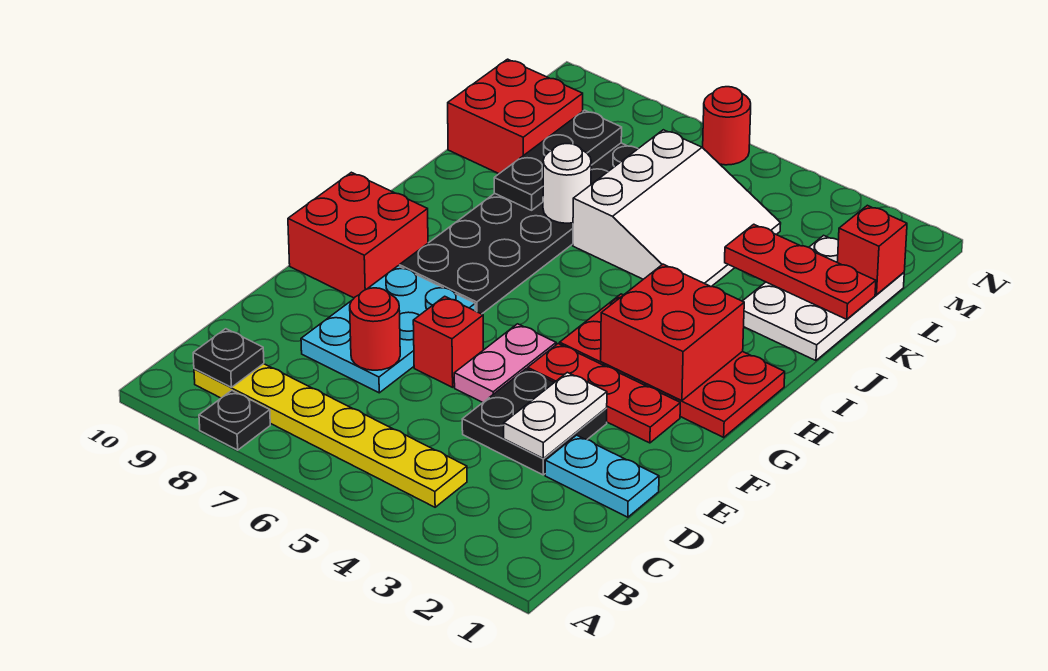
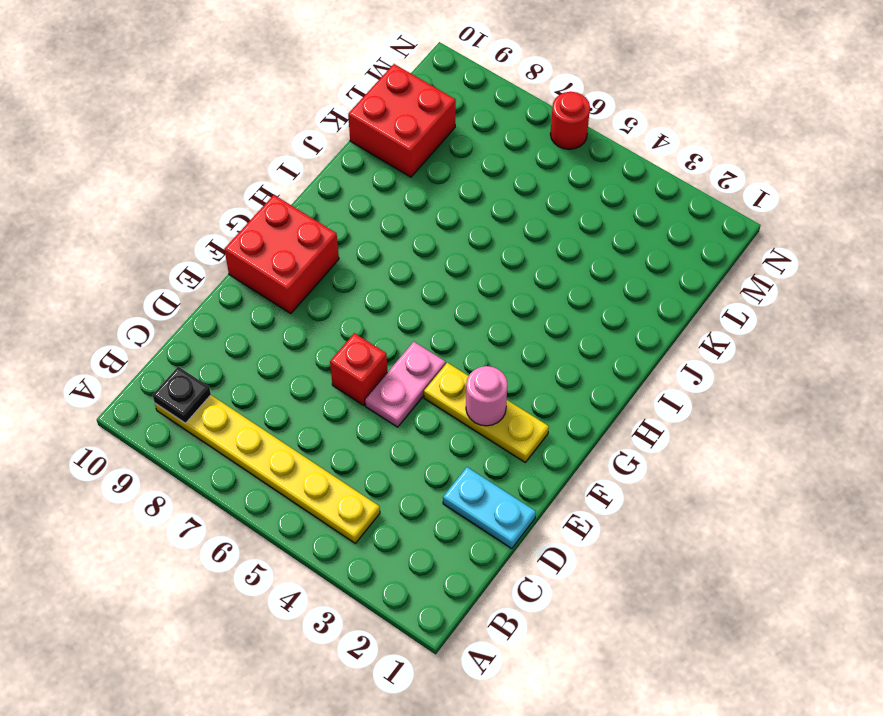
yellow 1x3 plate [424,363,549,462] -> red 1x3 plate [528,344,680,443]
pink 1x1 round brick [466,366,507,426] -> none
none -> black 1x1 plate [199,391,270,450]
none -> black 2x2 plate [462,369,607,475]
none -> cyan 2x3 plate [301,266,475,393]

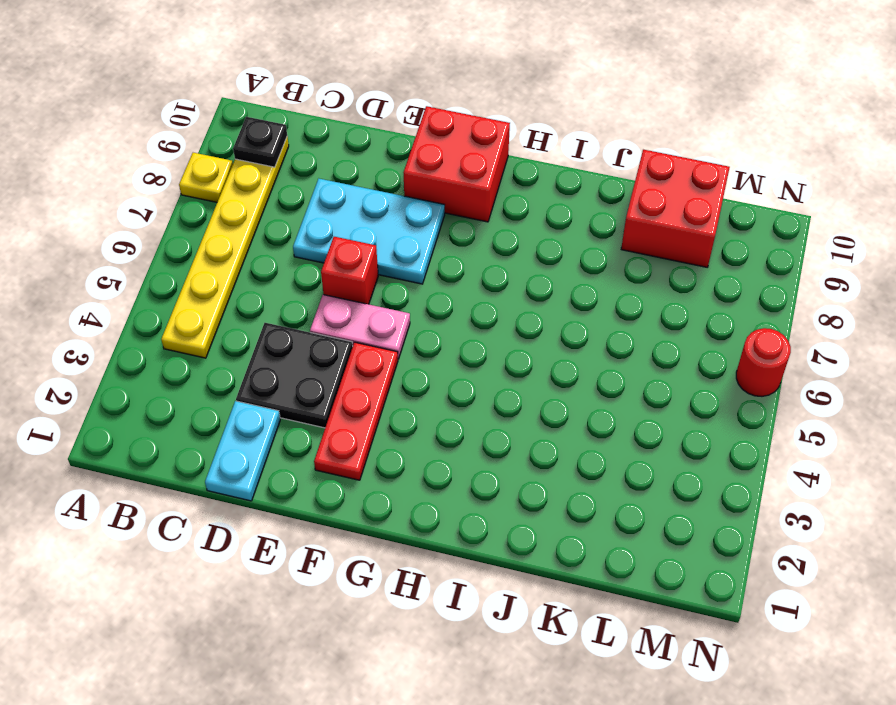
yellow 1x1 plate [179,153,233,202] -> black 1x1 plate [199,391,270,450]
none -> red 2x4 plate [560,294,785,437]
none -> black 2x6 plate [399,143,638,314]
none -> white 2x3 plate [743,235,904,361]

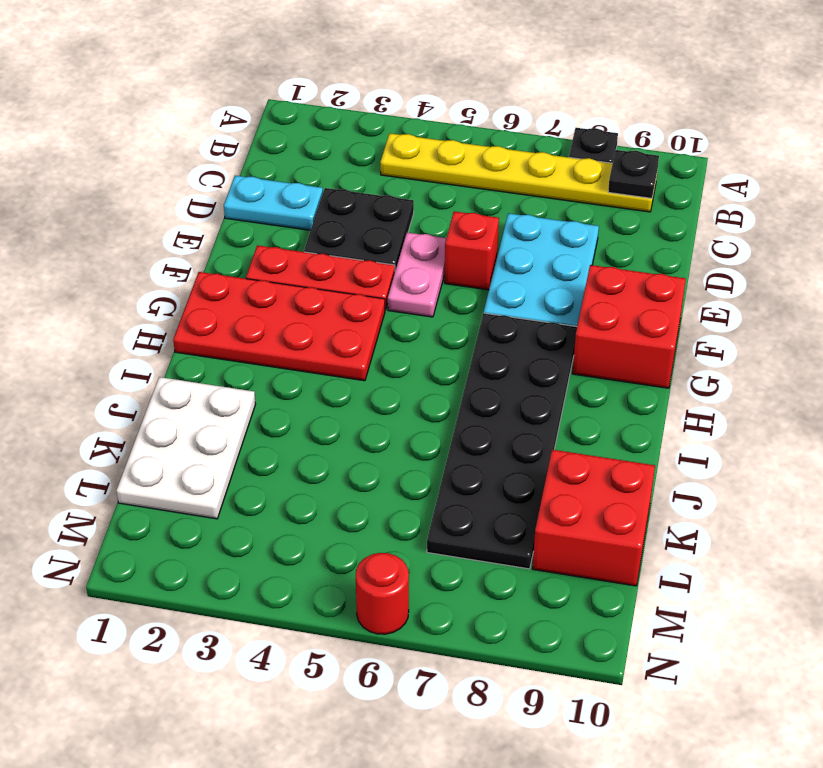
none -> white 3x3 slope [573,130,781,287]
none -> white 1x2 plate [504,372,607,458]
none -> red 1x1 round brick [350,288,400,370]

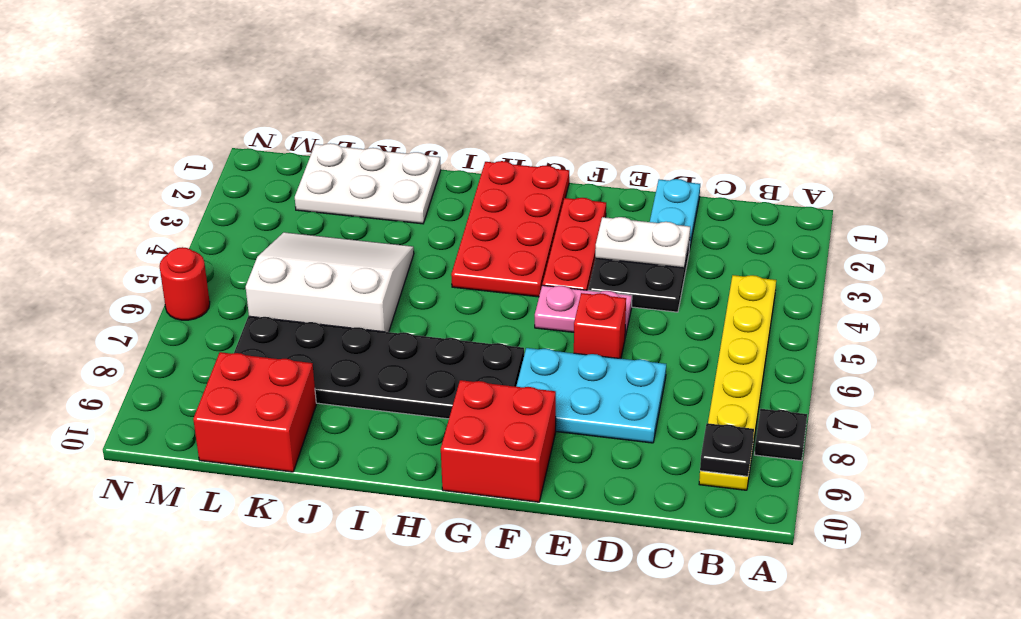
none -> red 1x1 round brick [350,288,400,370]
none -> red 2x2 brick [601,264,744,401]
none -> white 1x1 round brick [543,144,591,223]

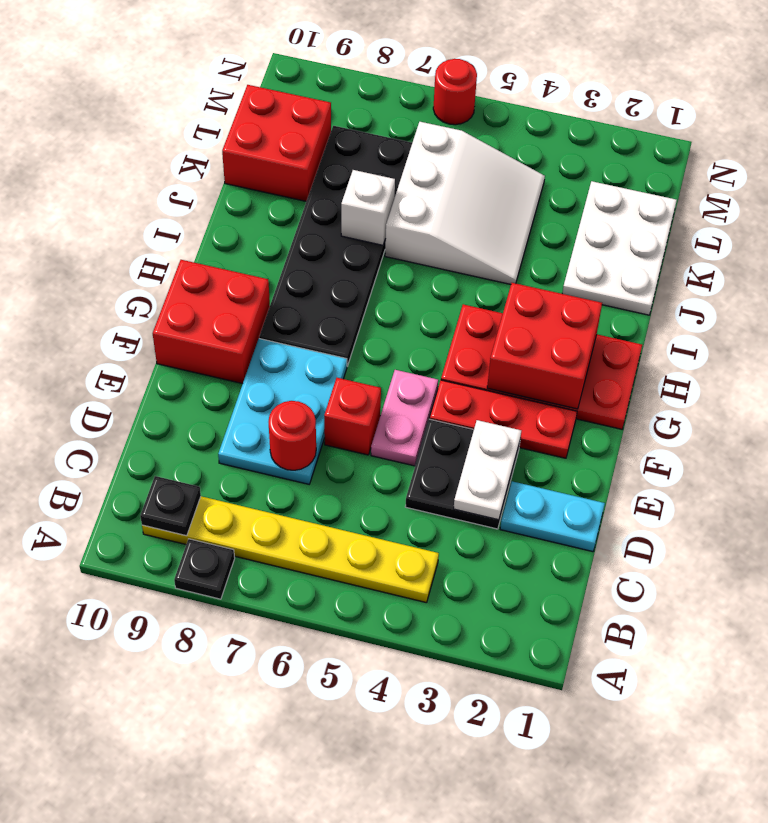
white 1x1 brick [341,170,395,245] -> white 1x1 round brick [543,144,591,223]
none -> black 1x3 plate [494,110,622,210]
none -> red 1x3 plate [725,224,876,319]
none -> red 1x1 brick [837,205,907,295]

